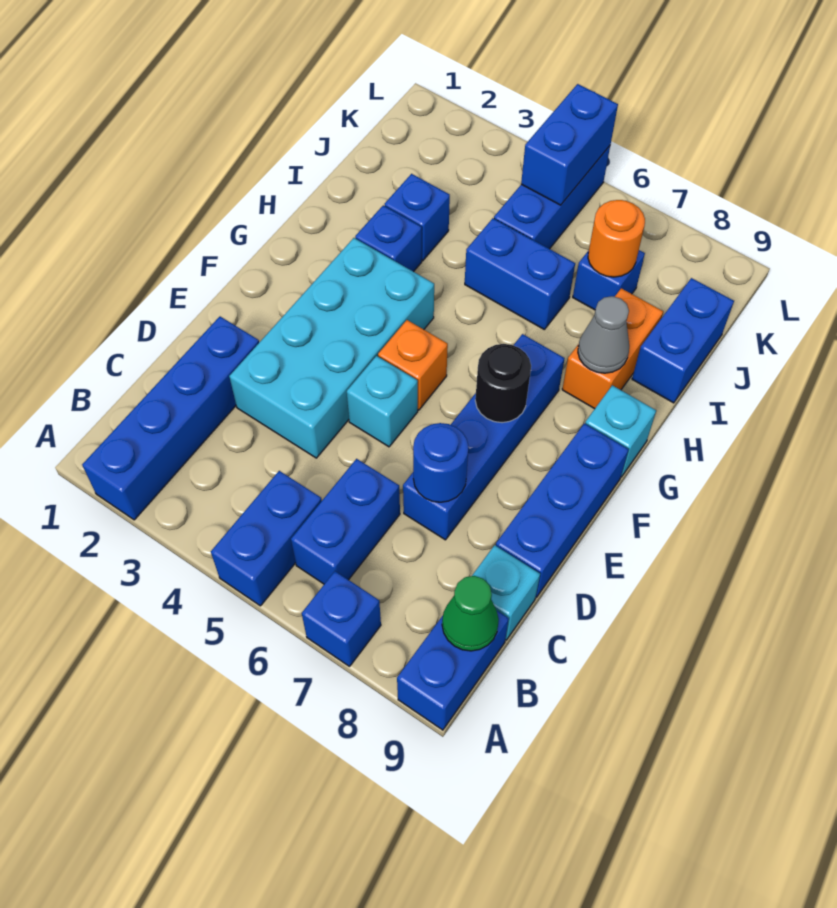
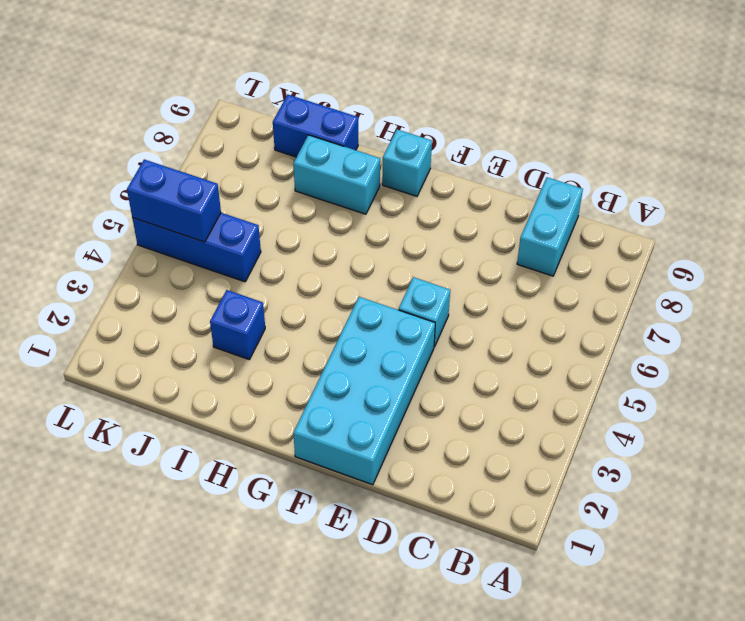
cyan 1x2 brick [517,177,583,276] -> cyan 1x1 brick [472,545,540,640]
cyan 2x4 brick [293,297,435,485] -> cyan 2x4 brick turned to [229,238,434,458]
cyan 1x2 brick [293,135,380,214] -> orange 1x2 brick [562,288,663,409]
none -> blue 1x4 brick [82,317,259,520]
none -> blue 1x2 brick [211,471,322,606]
none -> blue 1x1 brick [302,571,381,666]

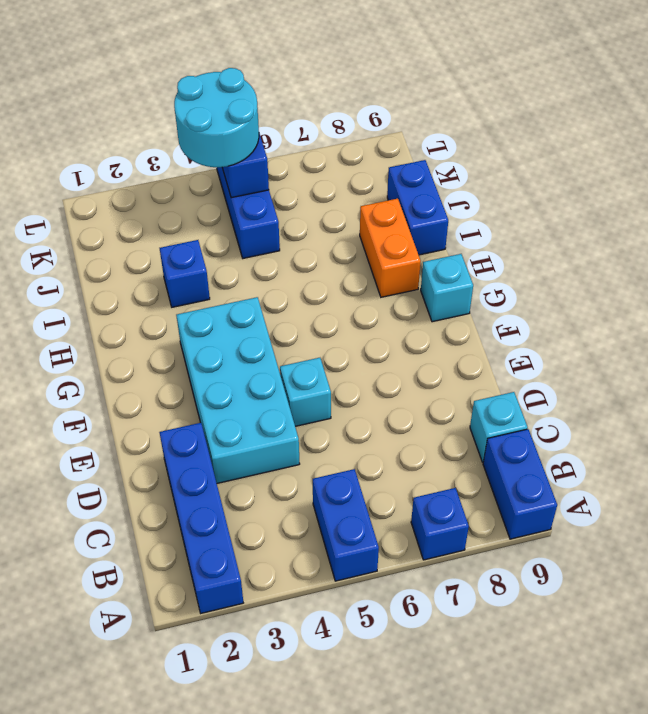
cyan 2x2 round brick [174,68,259,167] -> none
none -> blue 1x2 brick [291,459,400,584]
none -> blue 1x4 brick [403,334,565,540]
none -> blue 1x3 brick [495,423,629,597]

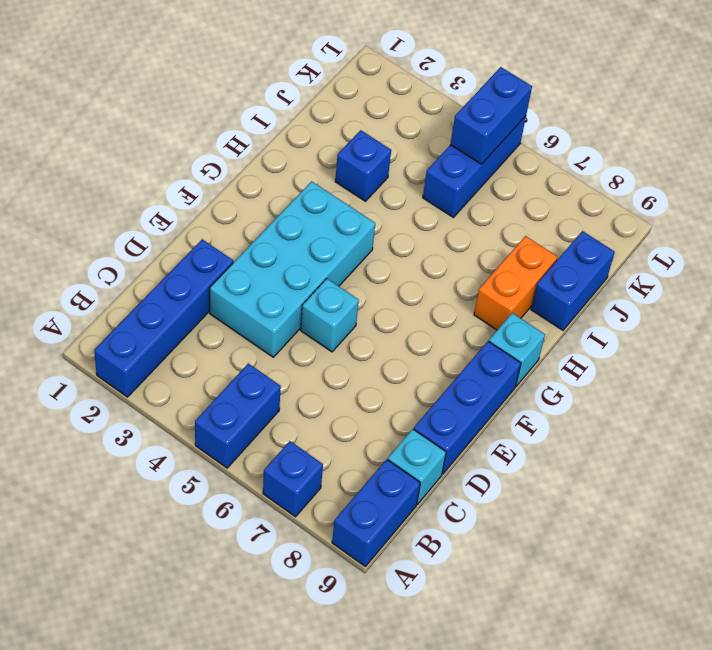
none -> blue 1x2 brick [291,459,400,584]
none -> blue 1x4 brick [403,334,565,540]
none -> orange 1x1 brick [378,320,448,410]

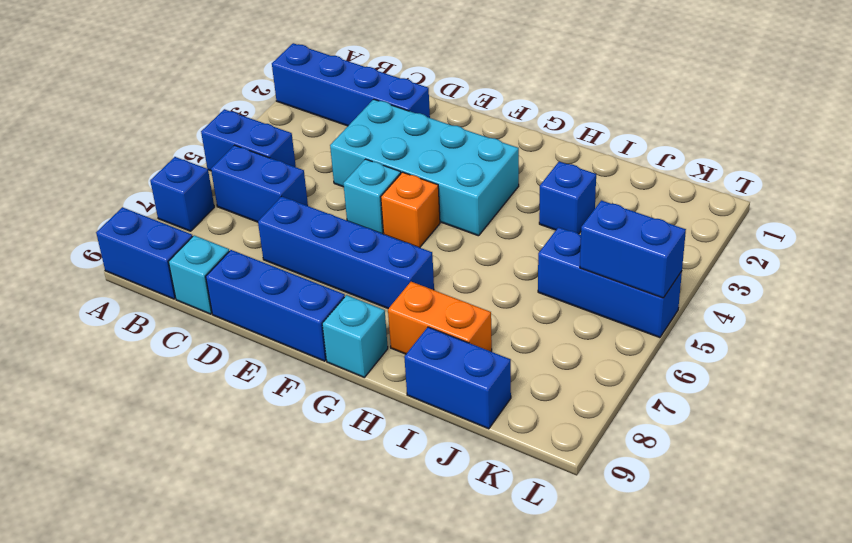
none -> blue 1x1 brick [355,205,422,272]
none -> blue 1x2 brick [465,218,575,330]
none -> blue 1x1 brick [573,250,645,310]

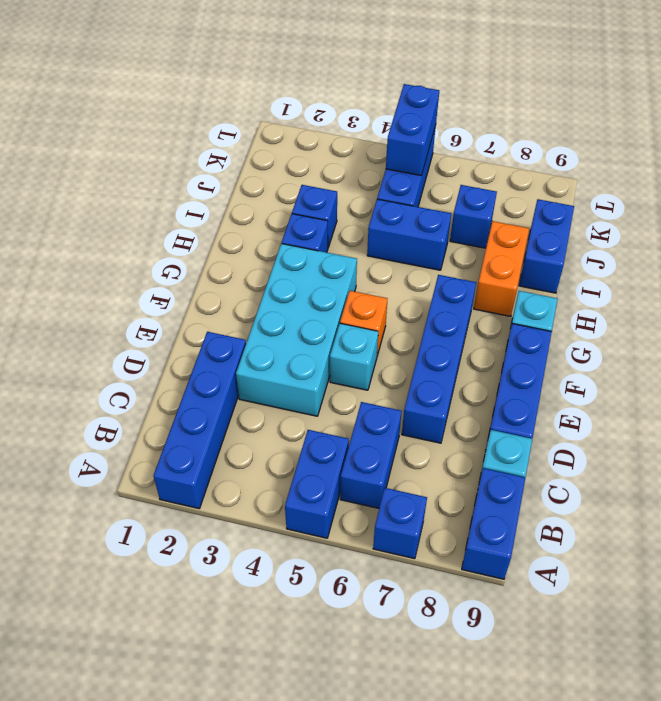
none -> green 1x1 cone [442,576,499,651]
none -> blue 1x1 round brick [413,423,468,502]
none -> black 1x1 round brick [475,344,531,423]

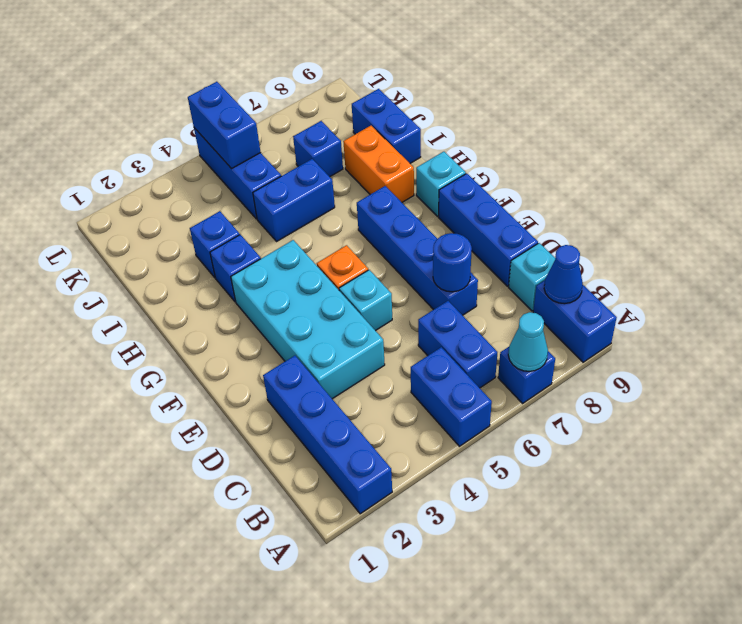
cyan 1x1 cone [508,312,548,371] -> none
blue 1x1 cone [544,245,583,304] -> green 1x1 cone [442,576,499,651]
none -> black 1x1 round brick [475,344,531,423]
none -> grey 1x1 cone [578,296,629,373]
none -> orange 1x1 round brick [588,200,645,277]

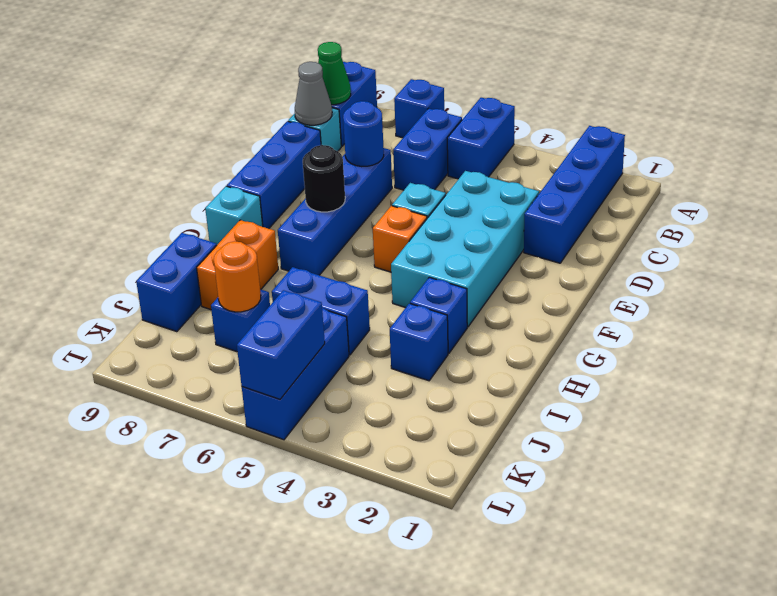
grey 1x1 cone [295,62,332,125] -> grey 1x1 cone moved to [578,296,629,373]

